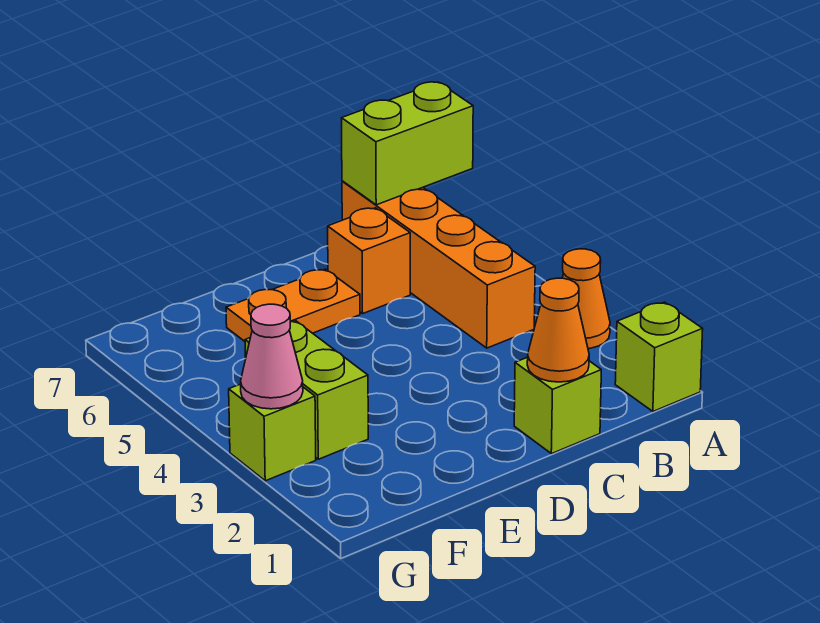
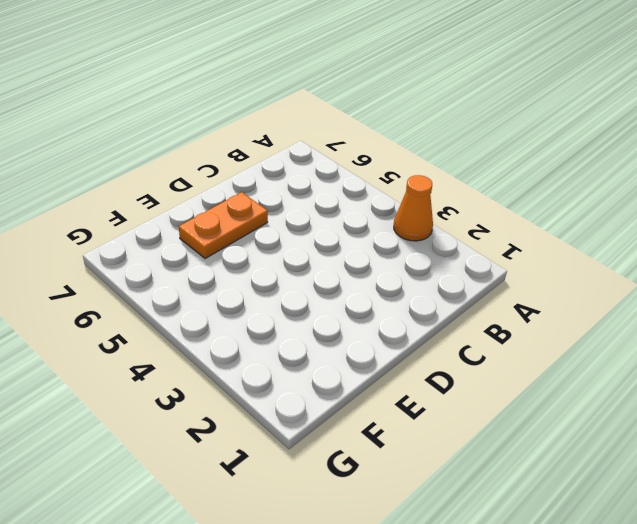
none -> lime 1x1 brick [615,302,703,411]
none -> orange 1x4 brick [342,181,535,348]

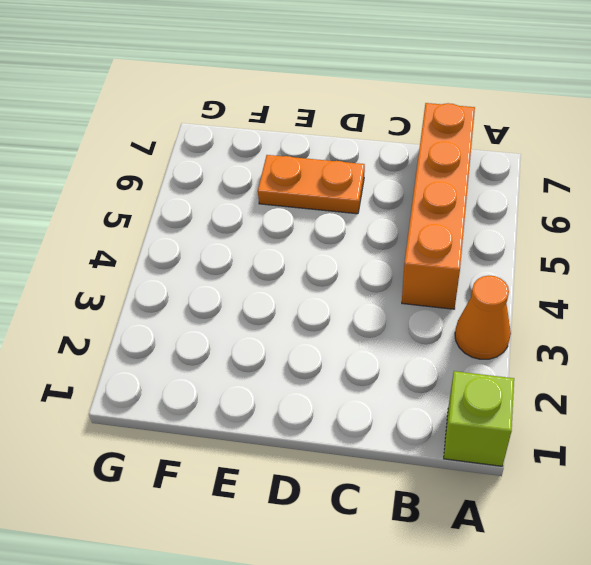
none -> lime 1x1 brick [514,357,601,454]
none -> orange 1x1 brick [328,208,410,314]

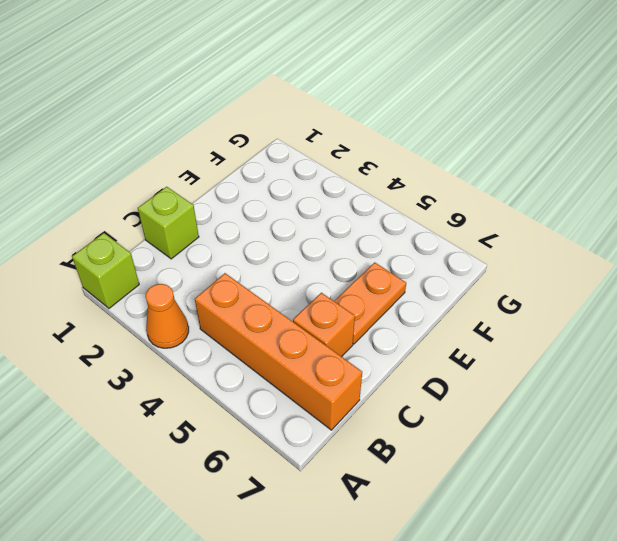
none -> lime 1x2 brick [245,320,368,459]
none -> lime 1x1 brick [229,384,316,481]

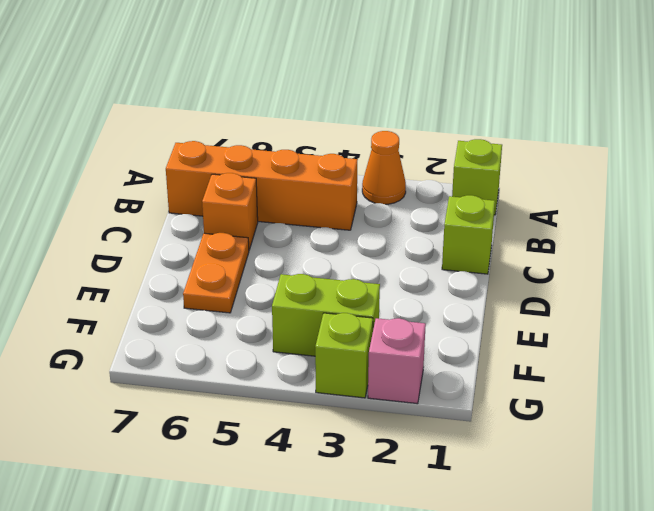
pink 1x1 brick [368,318,426,404] -> none
none -> lime 1x2 brick [342,82,473,205]
none -> orange 1x1 cone [527,278,589,382]

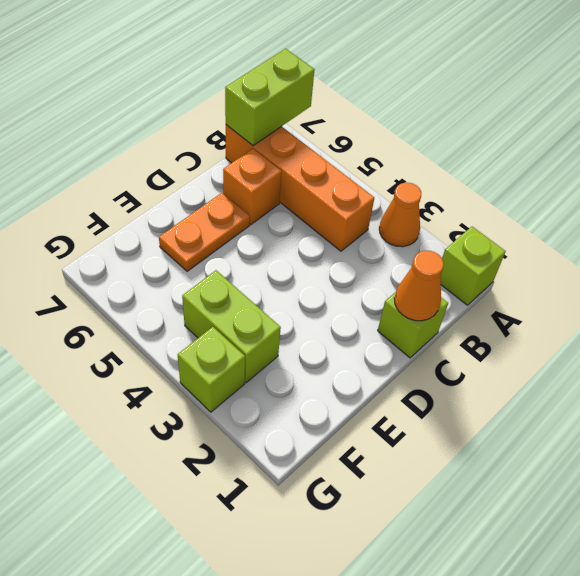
none -> pink 1x1 cone [241,304,303,409]

